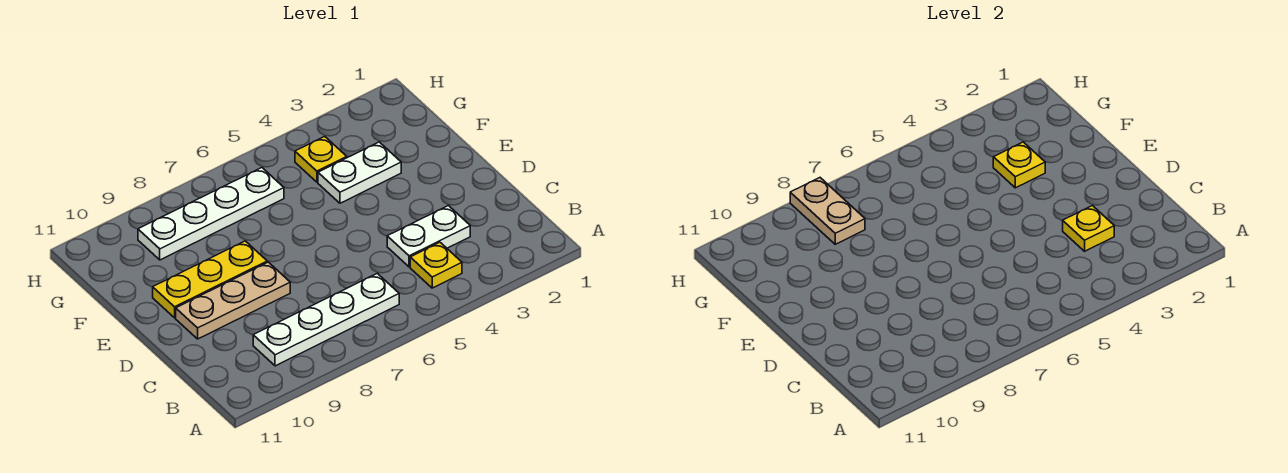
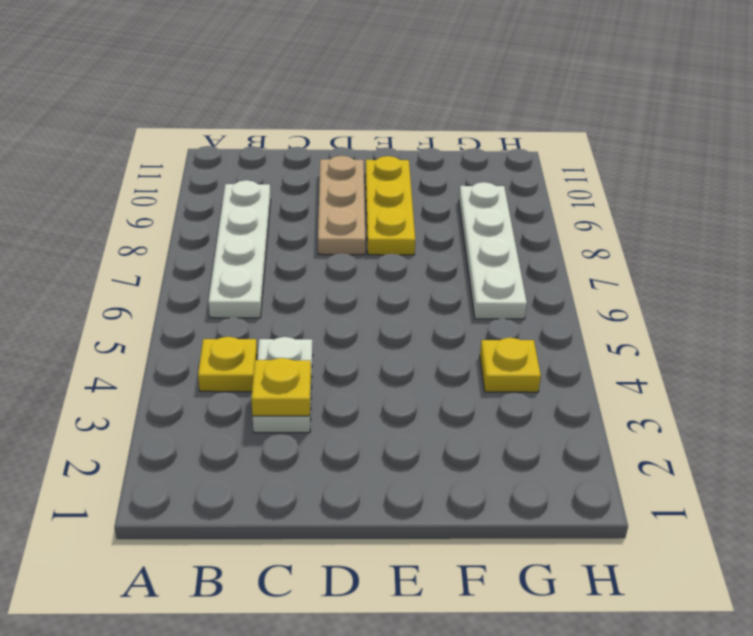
none -> white 1x2 plate [318,142,401,203]
none -> yellow 1x1 plate [993,142,1045,188]

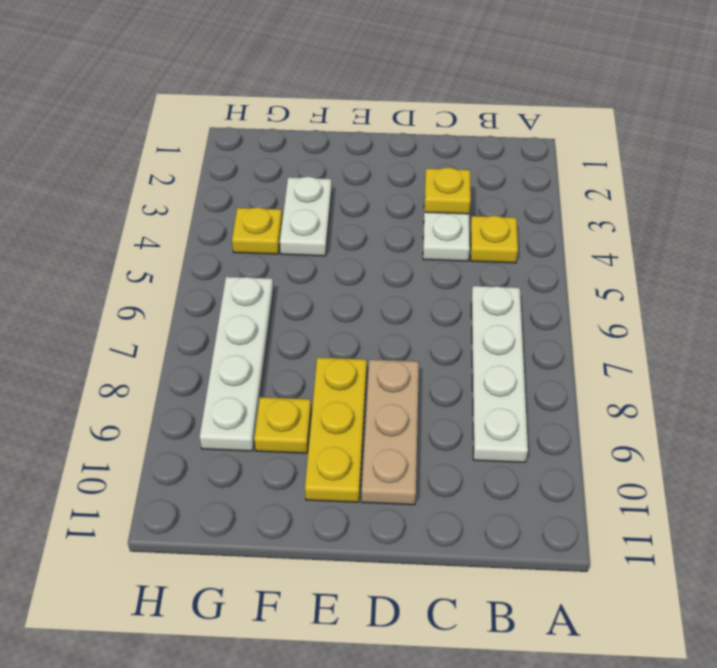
yellow 1x1 plate [254,397,311,453] -> yellow 1x1 plate moved to [993,142,1045,188]
none -> tan 1x2 plate [790,178,865,244]

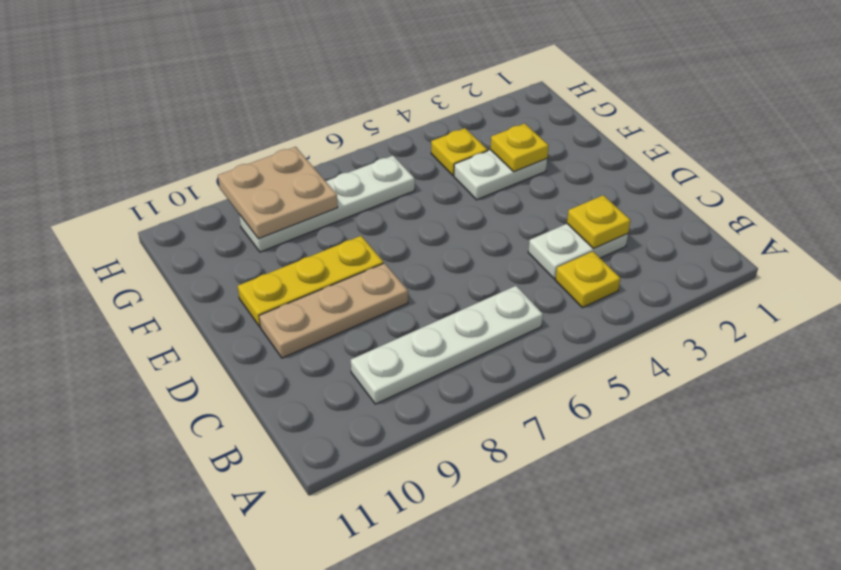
tan 2x2 plate [218,147,338,239] -> tan 1x2 plate [790,178,865,244]

